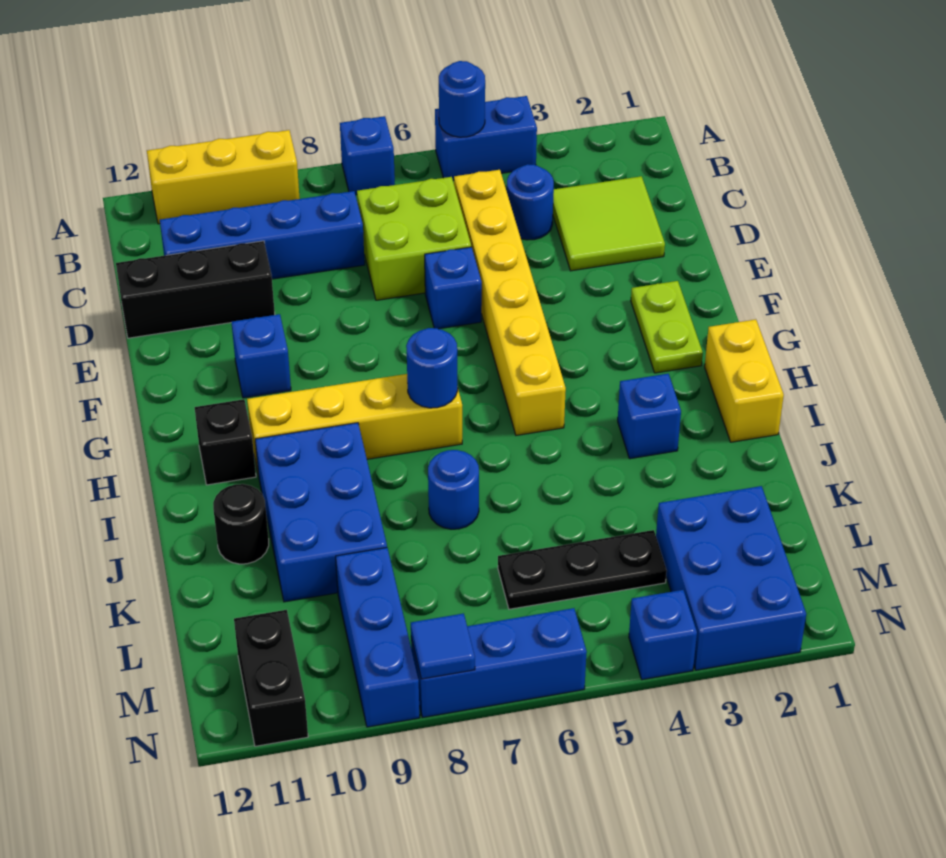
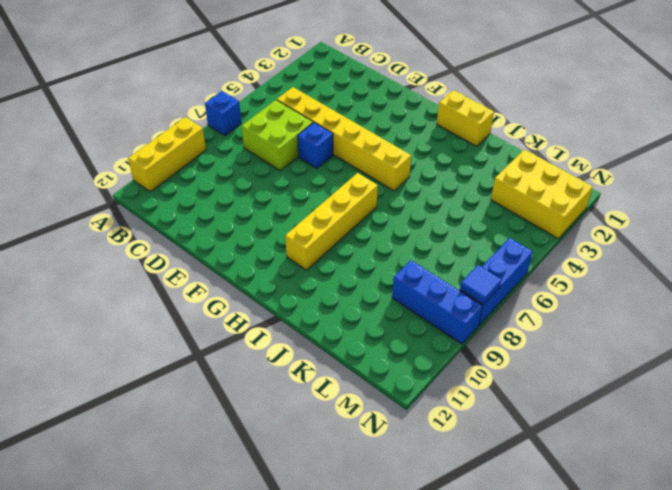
yellow 2x3 brick [491,149,593,239] -> blue 2x3 brick [656,486,806,670]
none -> blue 1x2 brick [435,96,537,180]
none -> lime 2x2 tile [553,176,665,271]
none -> blue 1x1 round brick [507,164,554,240]

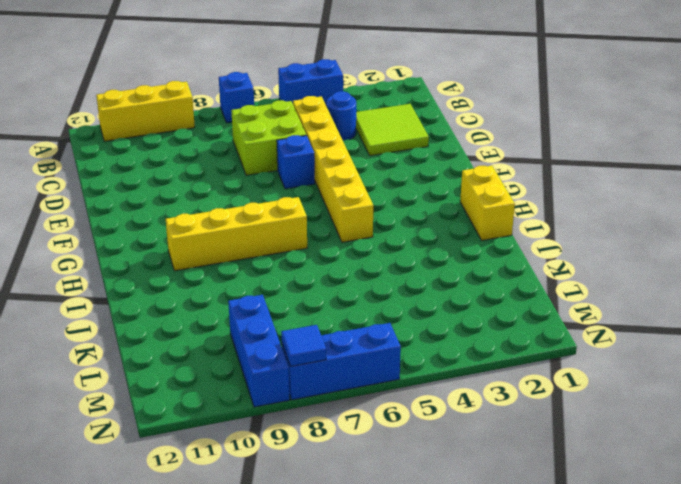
none -> blue 1x4 brick [160,191,365,279]
none -> black 1x3 brick [116,241,275,338]
none -> lime 1x2 plate [631,281,703,373]

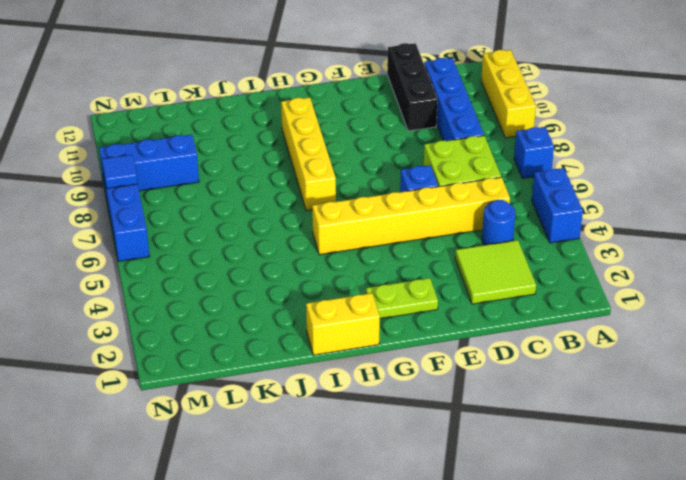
none -> blue 1x1 brick [231,314,291,398]
none -> black 1x1 brick [195,399,256,485]
none -> blue 1x1 brick [618,374,681,459]

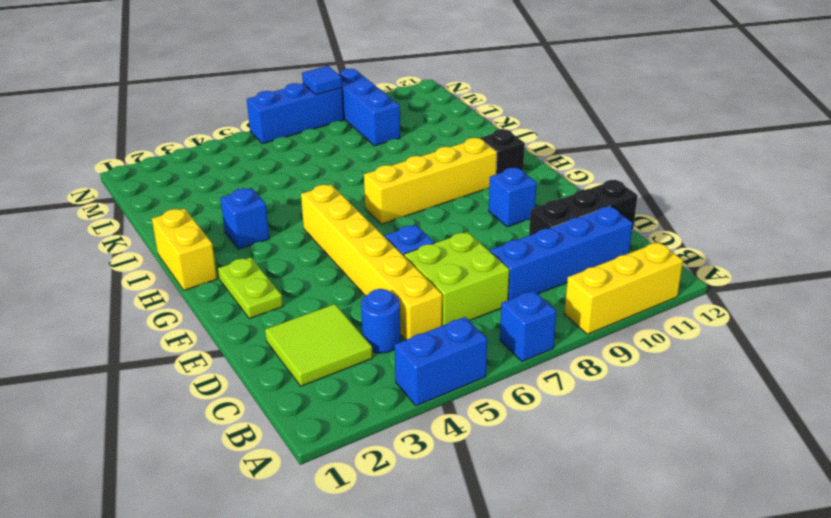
none -> blue 2x3 brick [255,423,387,602]
none -> blue 1x1 round brick [428,450,479,529]
none -> black 1x1 round brick [213,484,269,564]

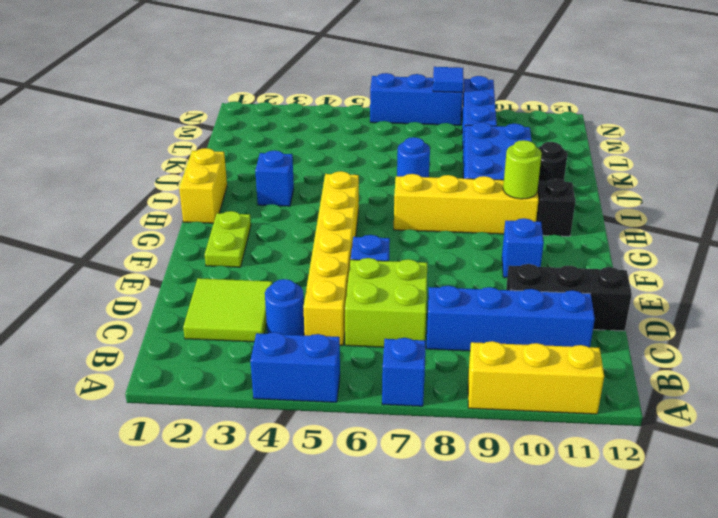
lime 1x1 round brick [503,140,542,199] -> none
none -> blue 2x3 brick [656,486,806,670]
none -> black 1x3 plate [498,530,667,609]
none -> black 1x2 brick [234,610,308,746]

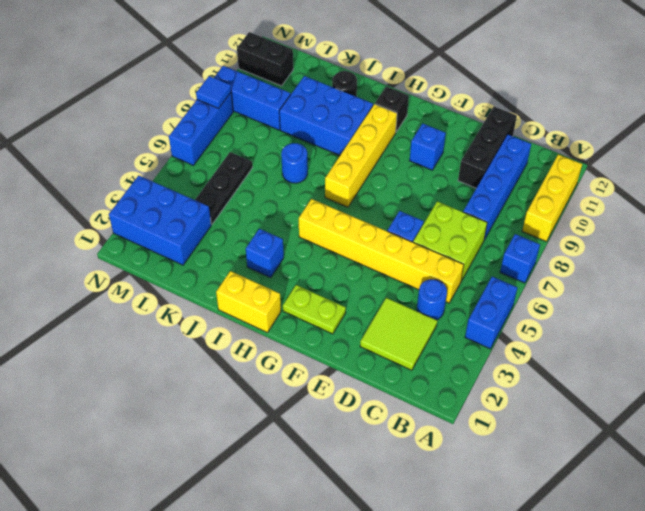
none -> blue 1x1 brick [629,590,697,680]
none -> blue 1x1 round brick [439,61,485,137]
none -> blue 1x1 round brick [406,328,458,408]

